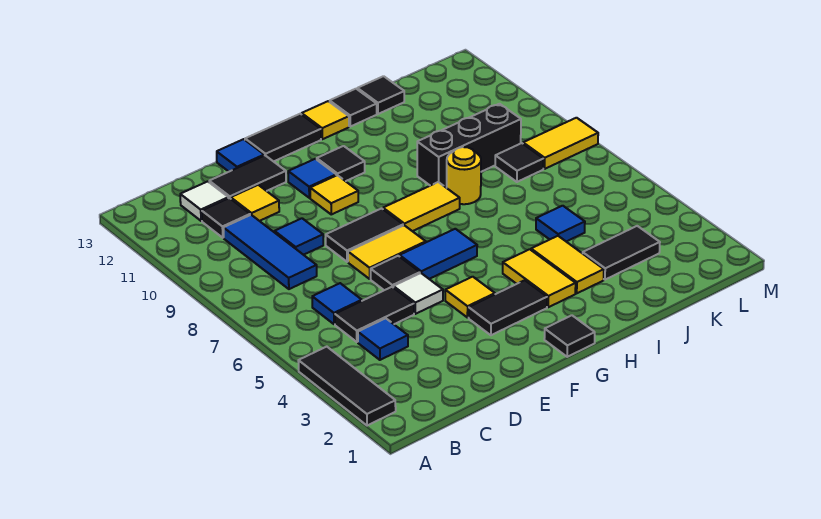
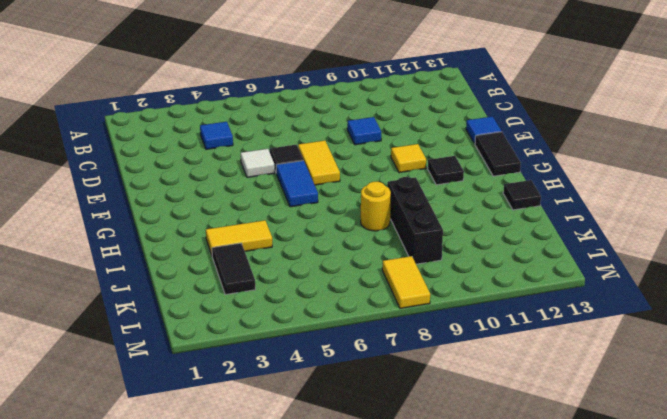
none -> black 1x3 tile [298,347,396,426]
none -> black 1x2 tile [335,287,414,342]
none -> blue 1x1 tile [312,283,362,324]
none -> blue 1x3 tile [224,215,317,289]

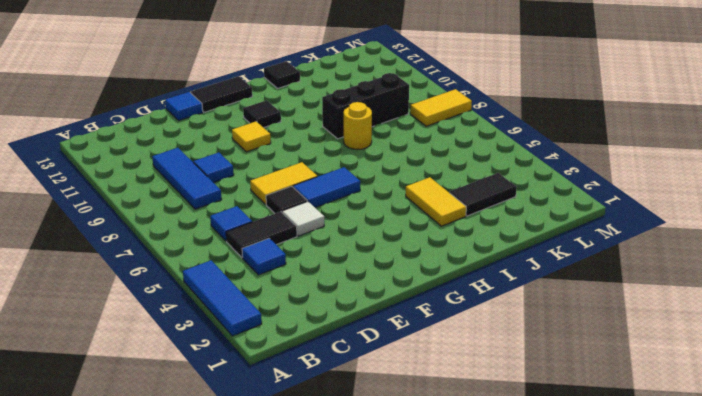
blue 1x3 tile [183,260,262,336] -> black 1x3 tile [298,347,396,426]
none -> black 1x1 tile [202,198,250,238]
none -> white 1x1 tile [180,181,228,221]
none -> yellow 1x1 tile [231,185,279,221]
none -> black 1x2 tile [209,155,286,199]

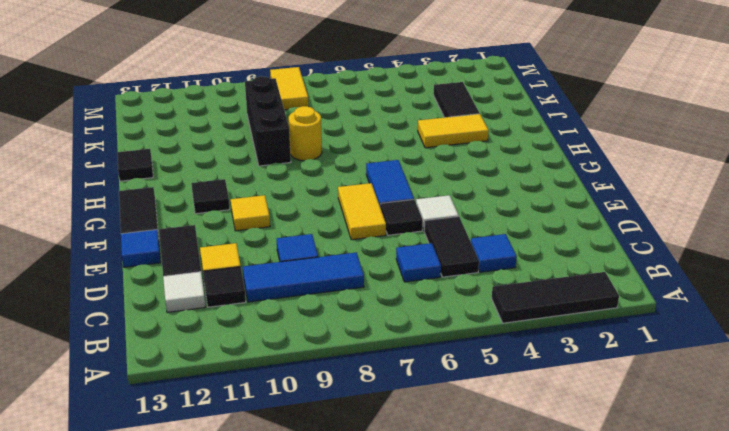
none -> black 1x2 tile [326,208,403,262]
none -> black 1x2 tile [469,280,547,335]
none -> yellow 1x1 tile [445,277,495,318]
none -> blue 1x1 tile [288,159,336,198]

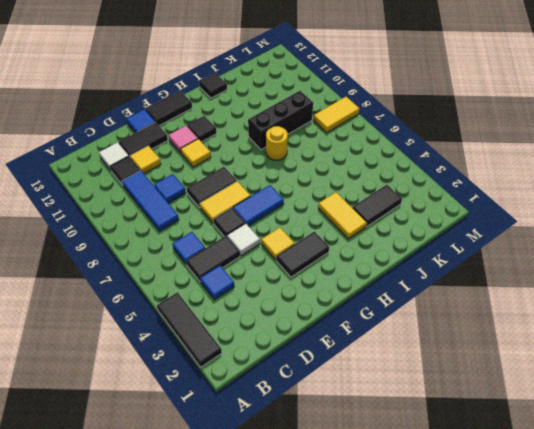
pink 1x1 tile [169,126,198,153] -> blue 1x1 tile [288,159,336,198]
none -> black 1x1 tile [544,315,595,357]
none -> yellow 1x2 tile [383,182,460,231]
none -> yellow 1x2 tile [503,249,576,307]
none -> yellow 1x1 tile [302,101,349,139]

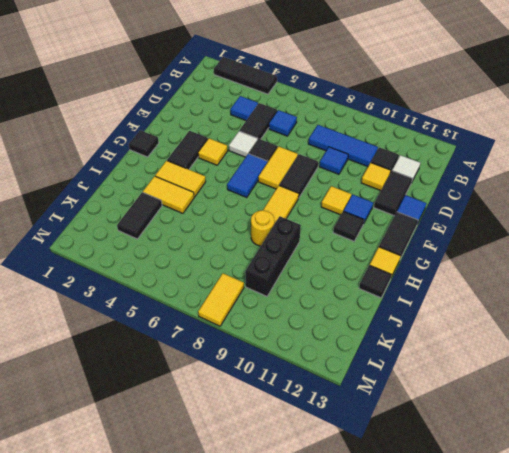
none -> blue 1x1 tile [536,206,585,242]
none -> black 1x1 tile [357,76,404,114]
none -> black 1x1 tile [495,143,543,182]

